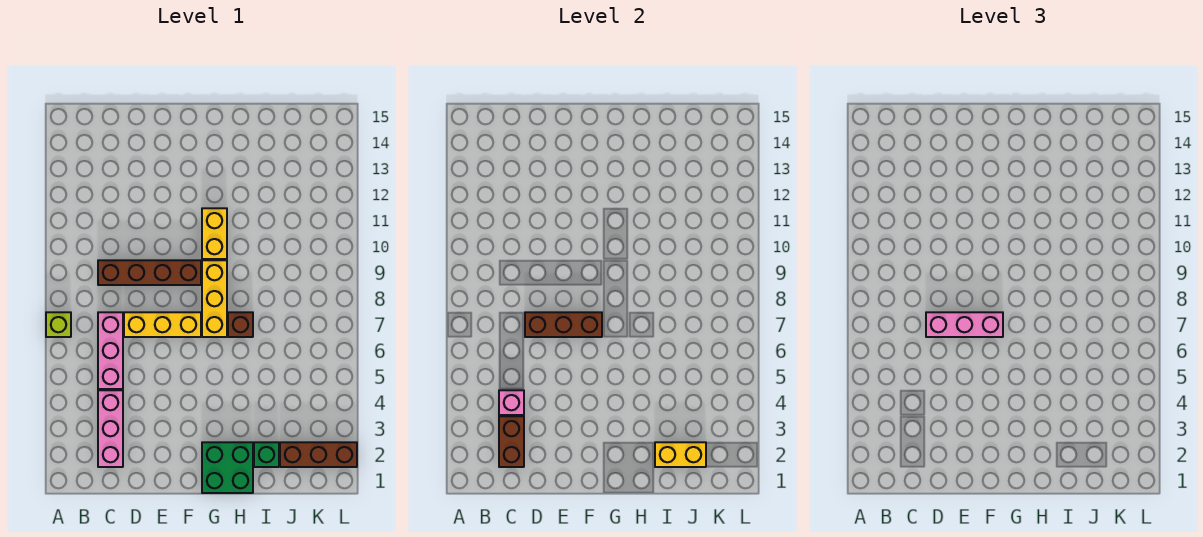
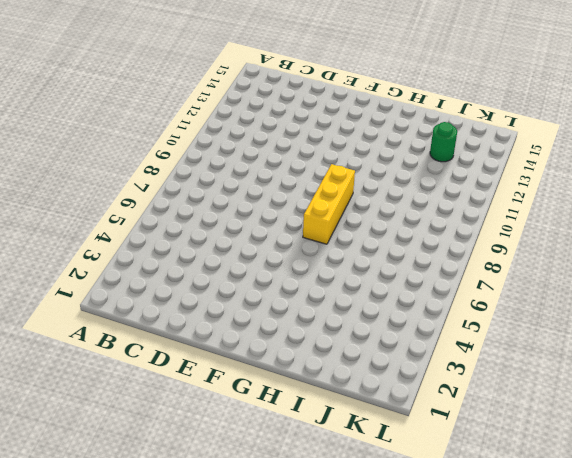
green 1x1 round brick [430,122,457,162] -> none
none -> lime 1x1 brick [46,312,71,337]
none -> pink 1x3 brick [98,390,123,467]
none -> pink 1x3 brick [98,312,123,389]

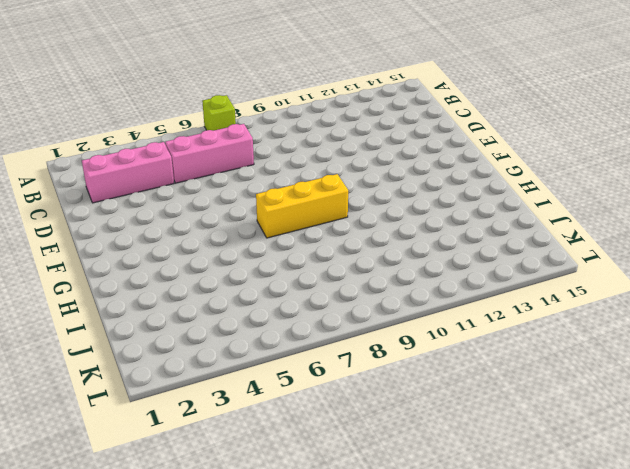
none -> brown 1x4 brick [98,260,201,285]
none -> yellow 1x3 brick [124,312,201,337]
none -> green 2x2 brick [202,442,253,493]

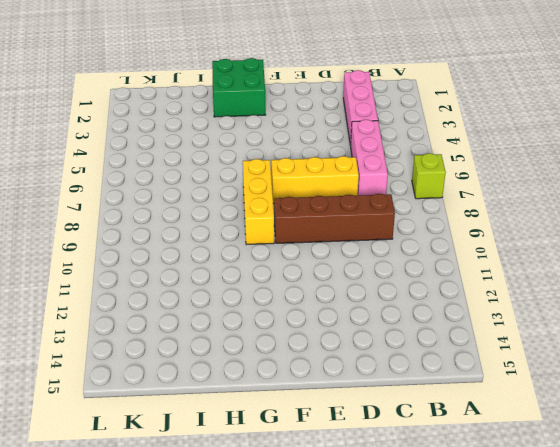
none -> yellow 1x2 brick [202,208,227,259]
none -> brown 1x1 brick [228,312,253,337]
none -> green 1x1 brick [254,442,279,467]

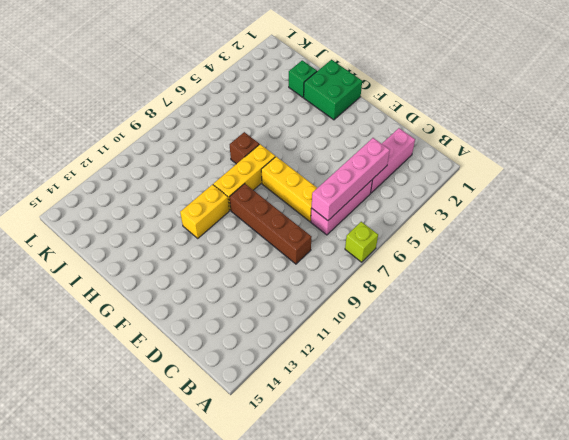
pink 1x4 brick [312,138,390,221] -> pink 1x1 brick [499,390,524,415]
none -> brown 1x3 brick [280,442,357,467]
none -> brown 1x2 brick [499,416,524,467]
none -> brown 1x3 brick [525,312,602,337]

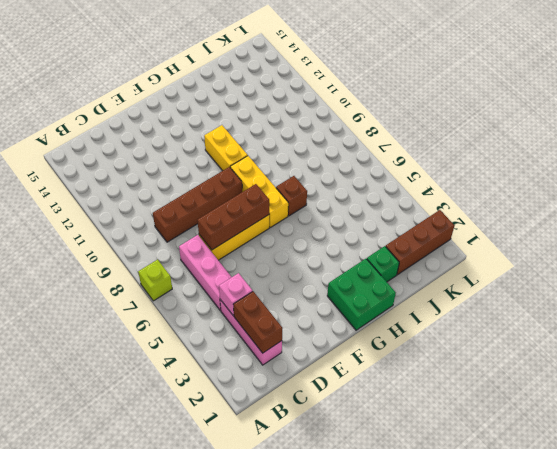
none -> yellow 1x2 brick [655,442,706,467]
none -> pink 1x3 brick [926,312,1003,337]

